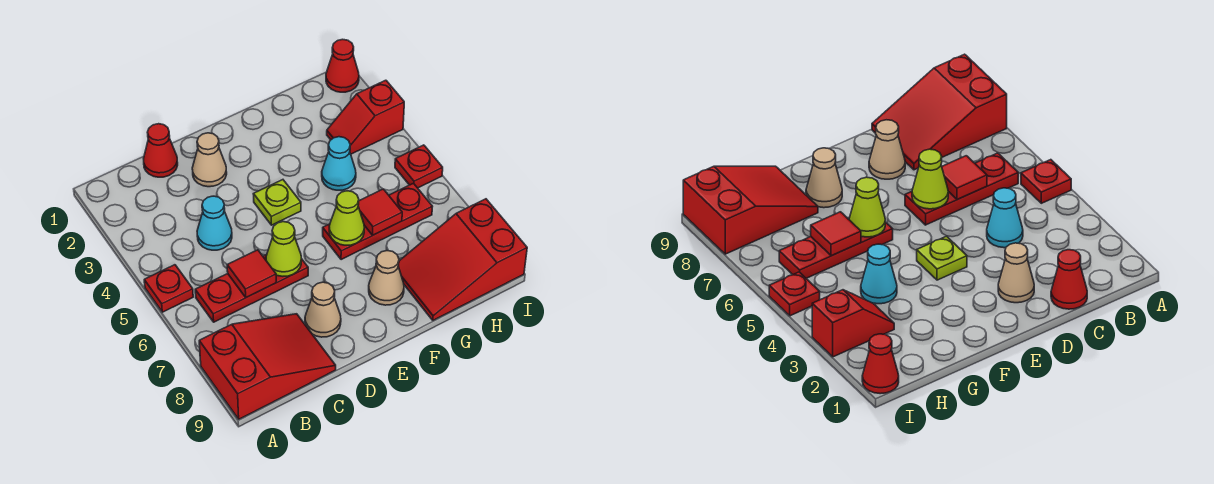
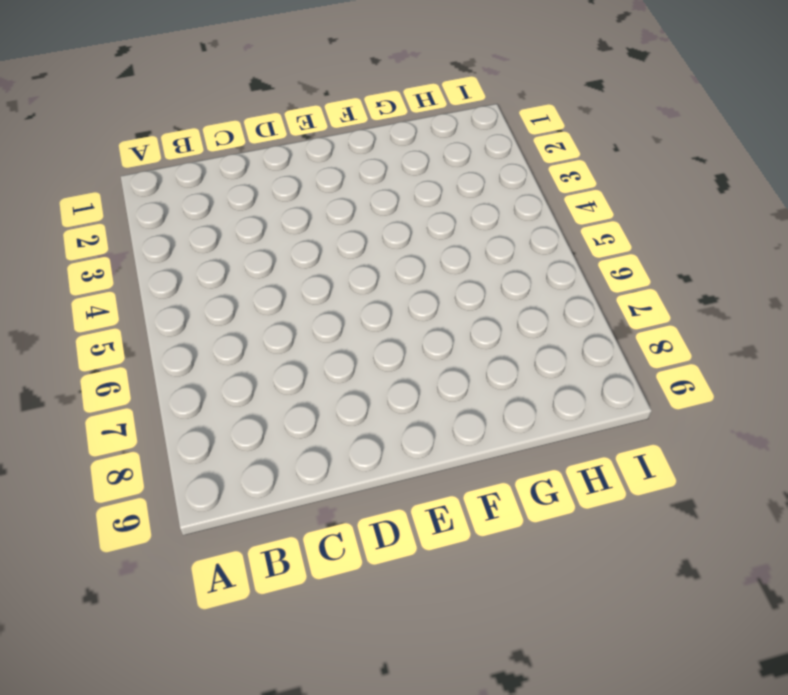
none -> red 1x1 plate [144,265,193,312]
none -> red 2x3 slope [199,314,336,419]
none -> red 1x3 plate [195,255,308,322]

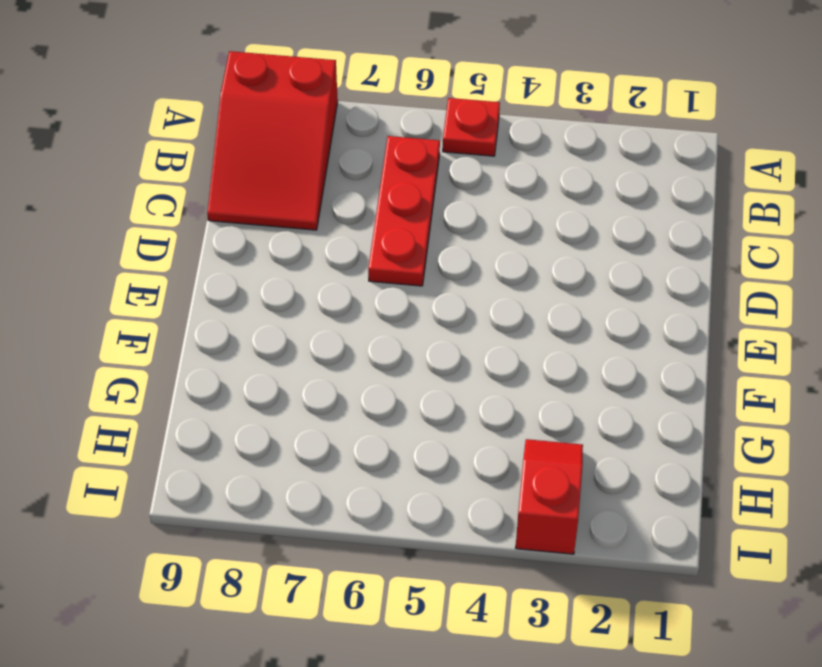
none -> red 1x1 cone [144,124,178,177]
none -> cyan 1x1 cone [197,196,232,250]
none -> tan 1x1 cone [192,133,227,187]

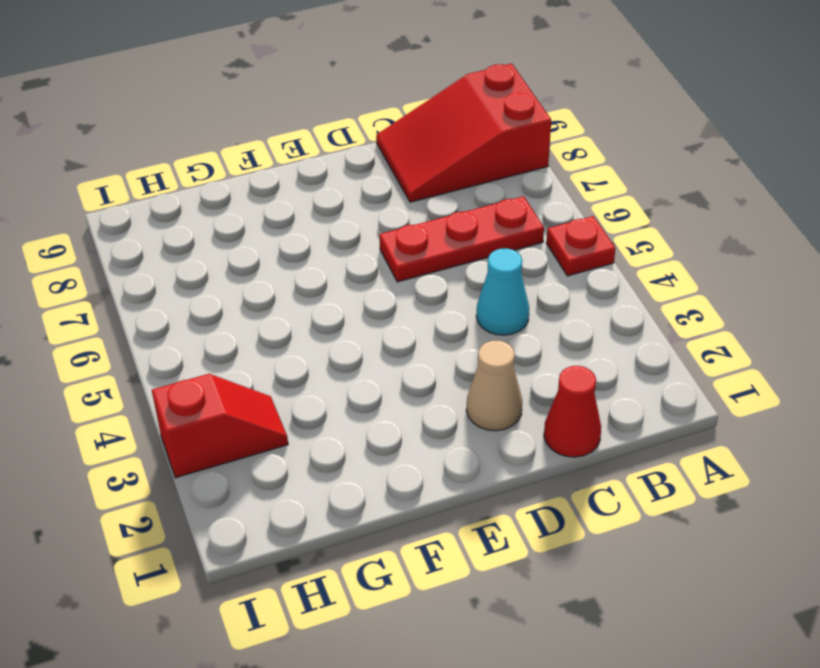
none -> tan 1x1 cone [305,282,341,337]
none -> lime 1x1 plate [254,180,301,225]
none -> red 1x3 plate [323,183,433,260]

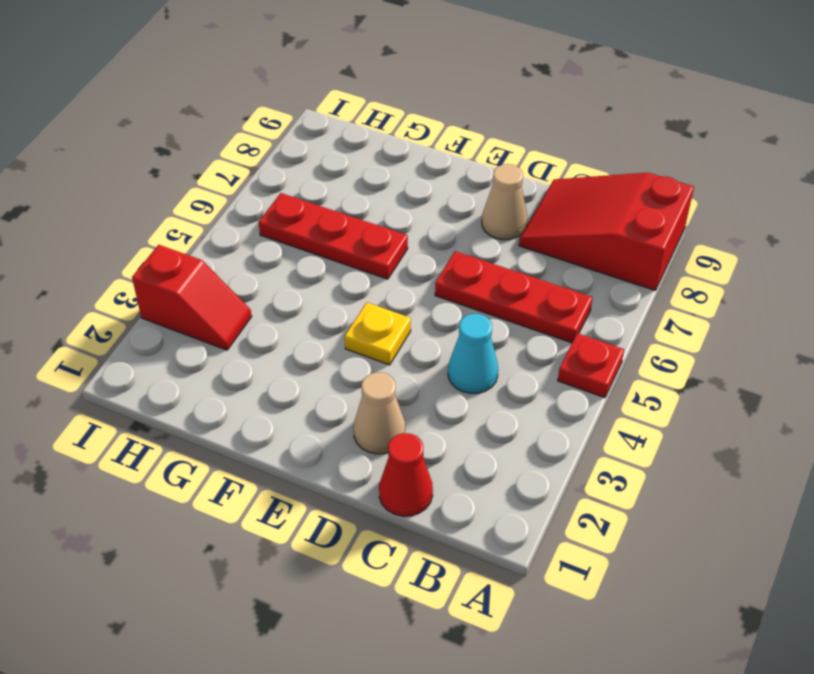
yellow 1x1 plate [345,303,411,365] -> lime 1x1 plate [254,180,301,225]
none -> tan 1x1 cone [369,251,404,305]
none -> cyan 1x1 cone [322,137,356,190]
none -> red 2x3 slope [398,199,527,320]

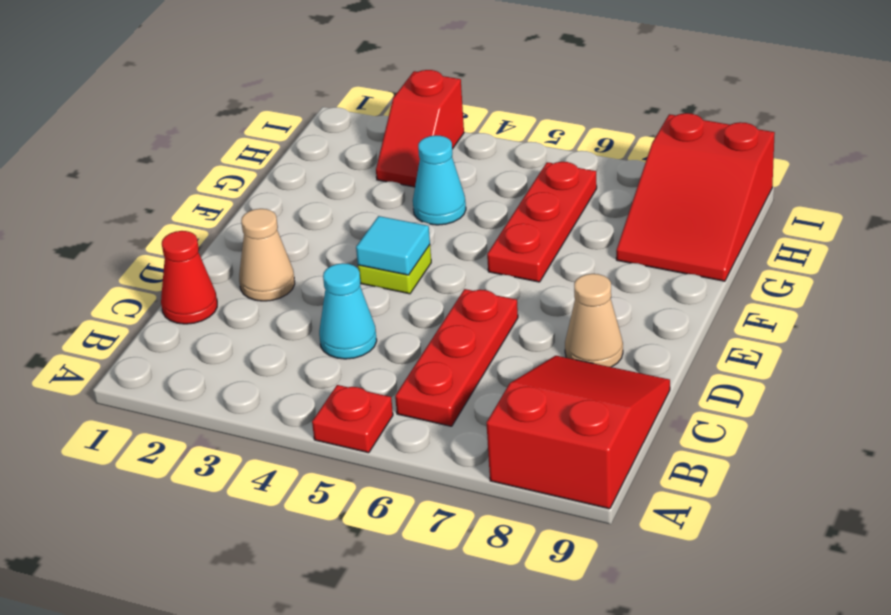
cyan 1x1 tile [356,216,430,275] -> none
none -> tan 1x1 cone [369,251,404,305]
none -> red 1x1 cone [326,39,359,92]
none -> red 1x1 plate [395,145,443,188]

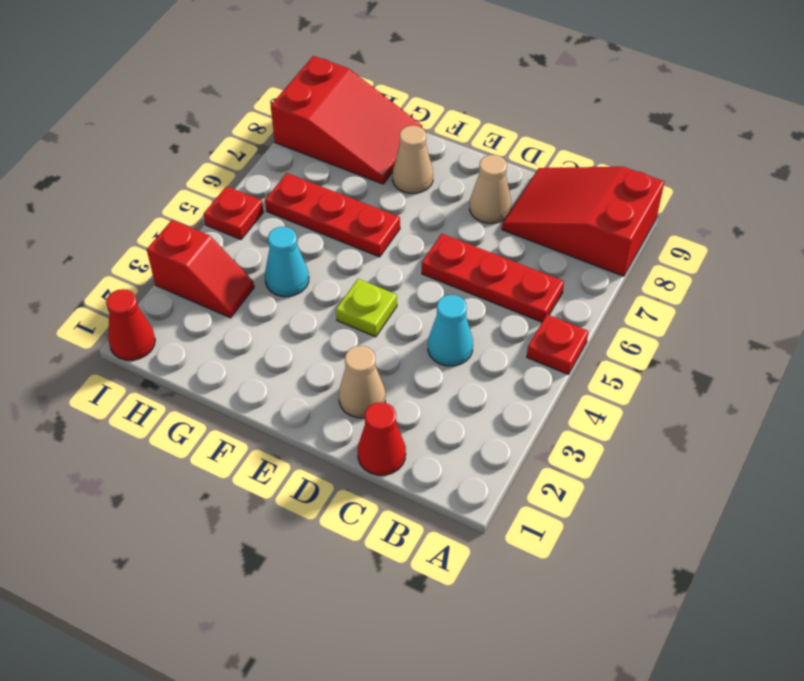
none -> red 1x1 tile [227,250,276,297]
none -> lime 1x1 cone [266,222,301,276]
none -> lime 1x1 cone [329,191,364,245]

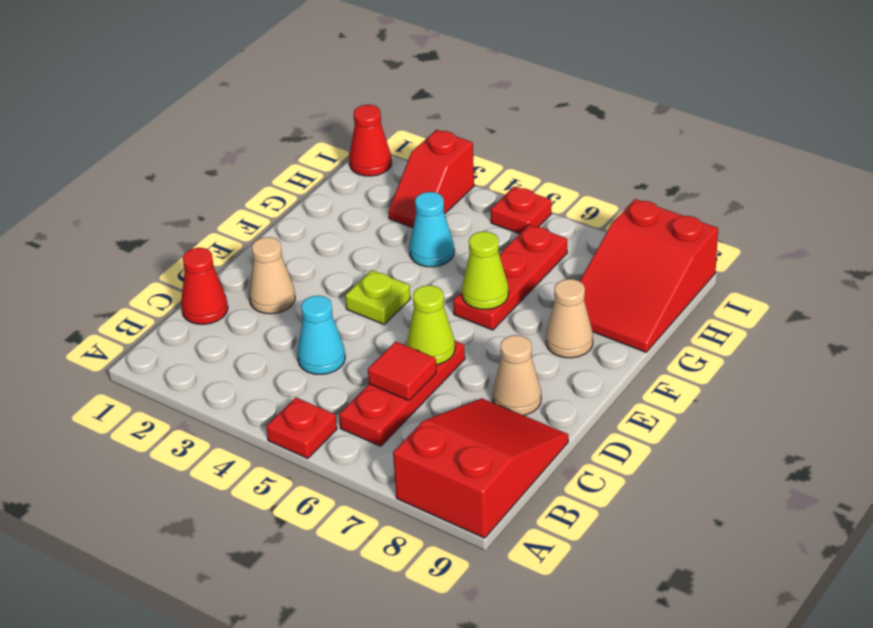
none -> red 1x1 tile [358,189,402,235]

